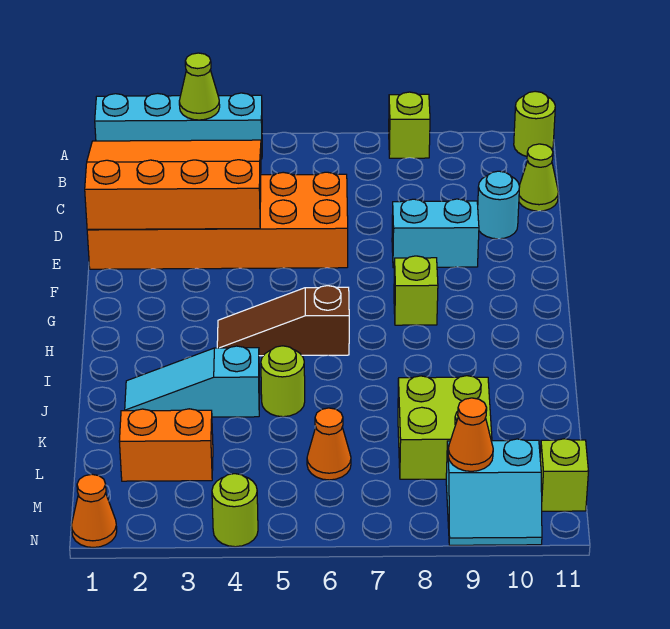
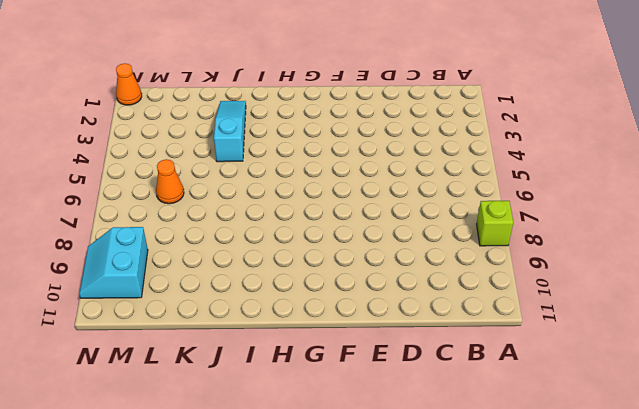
none -> cyan 1x4 brick [95,93,262,159]
none -> lime 1x1 round brick [514,91,555,156]
none -> lime 1x1 cone [519,144,558,211]

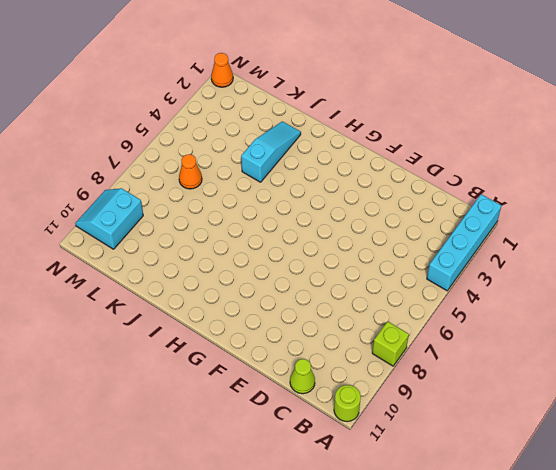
none -> orange 2x6 brick [87,172,348,269]
none -> cyan 1x1 round brick [478,171,520,239]
none -> cyan 1x2 brick [392,199,479,268]

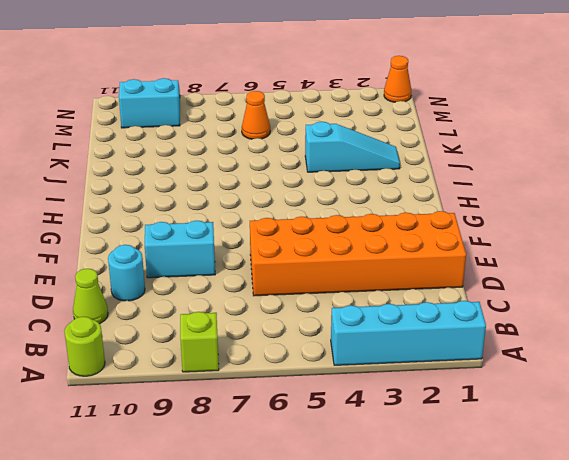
none -> lime 1x1 brick [394,256,438,325]
none -> brown 1x3 slope [217,286,349,356]
none -> lime 1x1 round brick [261,346,305,417]

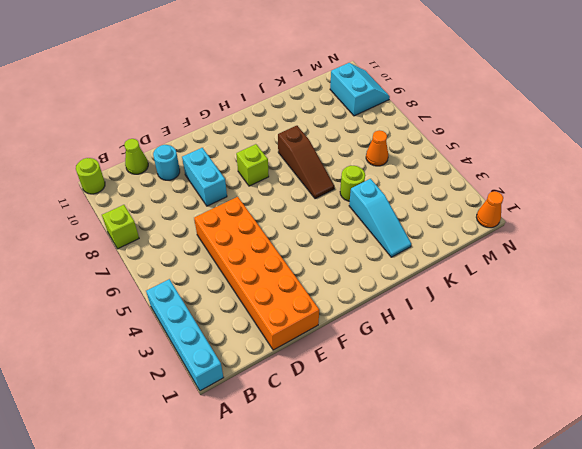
brown 1x3 slope [278,126,334,199] -> brown 1x3 slope moved to [217,286,349,356]
none -> lime 2x2 brick [398,376,492,479]
none -> orange 1x2 brick [119,409,213,481]
none -> lime 1x1 brick [540,439,588,511]

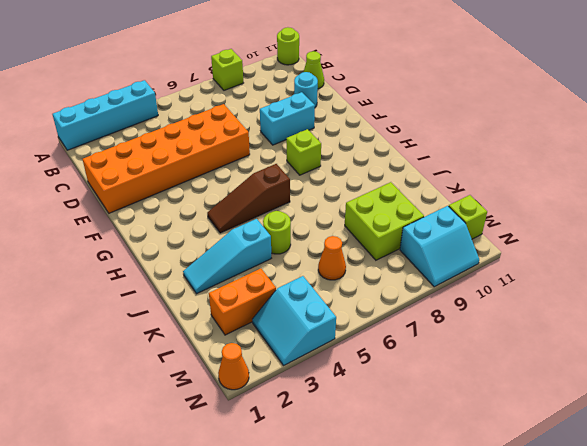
cyan 2x2 slope [252,276,336,365] -> lime 1x1 round brick [212,474,258,547]
none -> lime 1x1 cone [179,53,220,120]
none -> orange 3x4 slope [85,140,261,229]
none -> orange 1x1 cone [448,398,493,471]

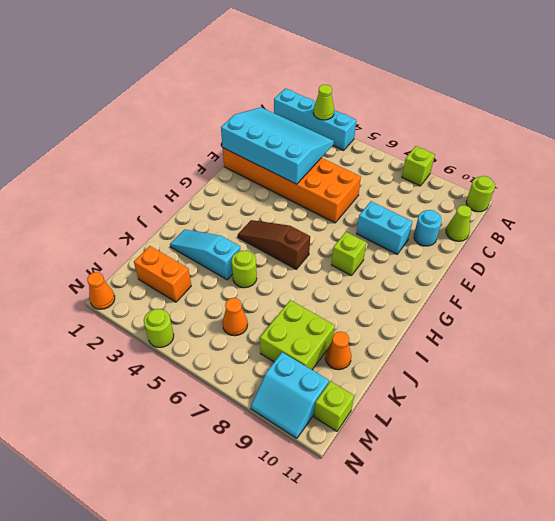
cyan 3x4 slope [221,107,334,184] -> orange 3x4 slope [85,140,261,229]
orange 1x1 cone [325,332,351,370] -> orange 1x1 cone moved to [448,398,493,471]

